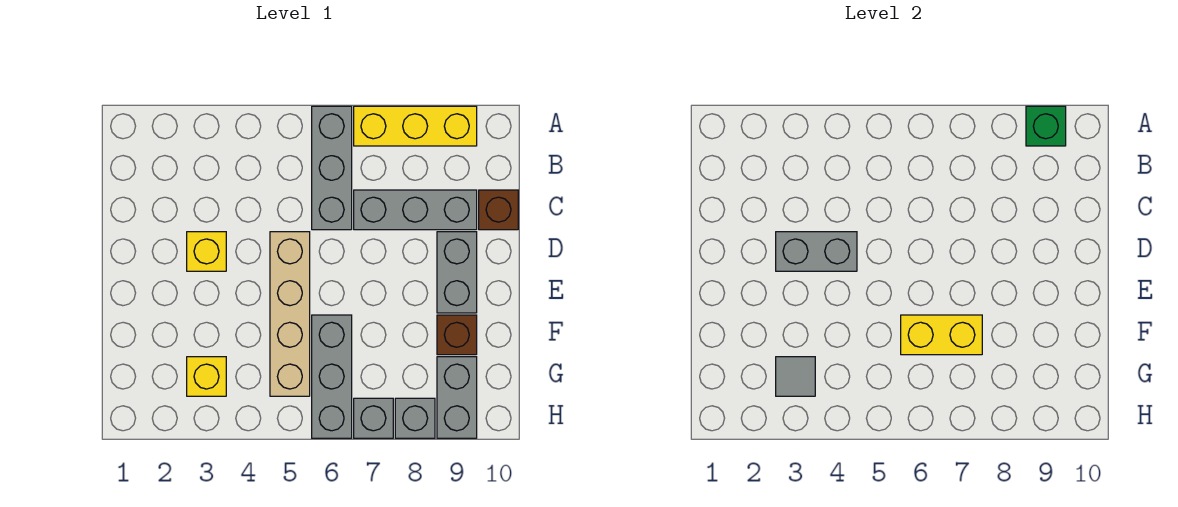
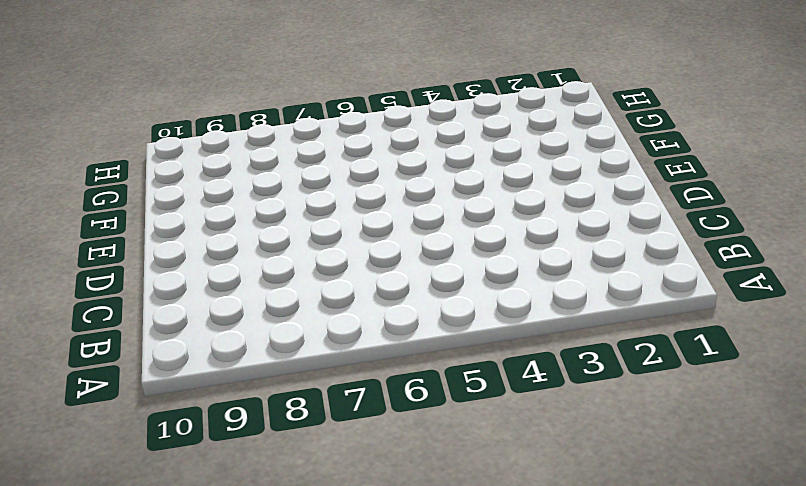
none -> grey 1x3 brick [312,106,352,230]
none -> yellow 1x3 brick [354,106,477,146]
none -> grey 1x3 brick [354,190,477,230]

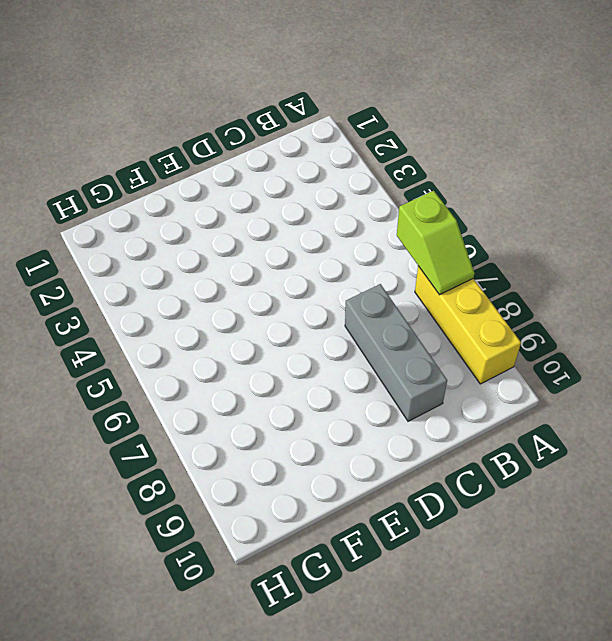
lime 1x2 slope [397,191,474,295] -> none
none -> grey 1x3 brick [312,106,352,230]
none -> brown 1x1 brick [479,190,518,230]
none -> yellow 1x1 brick [187,232,226,271]

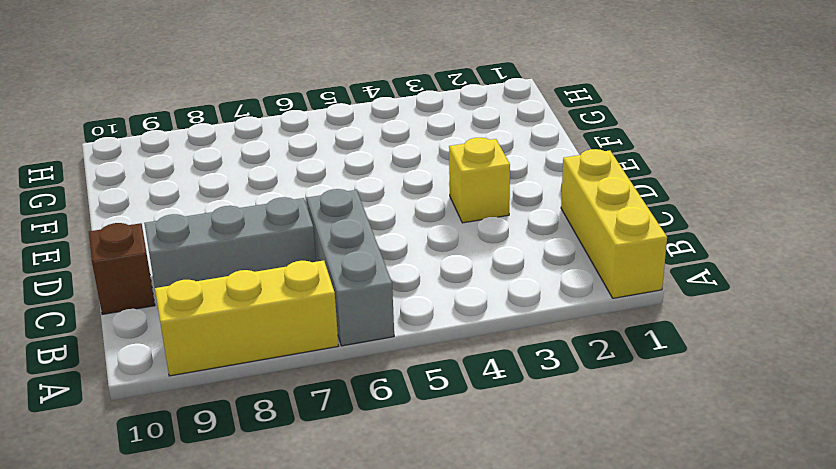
yellow 1x3 brick [561,149,667,298] -> none
none -> tan 1x4 brick [270,232,310,396]
none -> grey 1x2 brick [437,232,477,313]
none -> grey 1x3 brick [312,315,352,438]

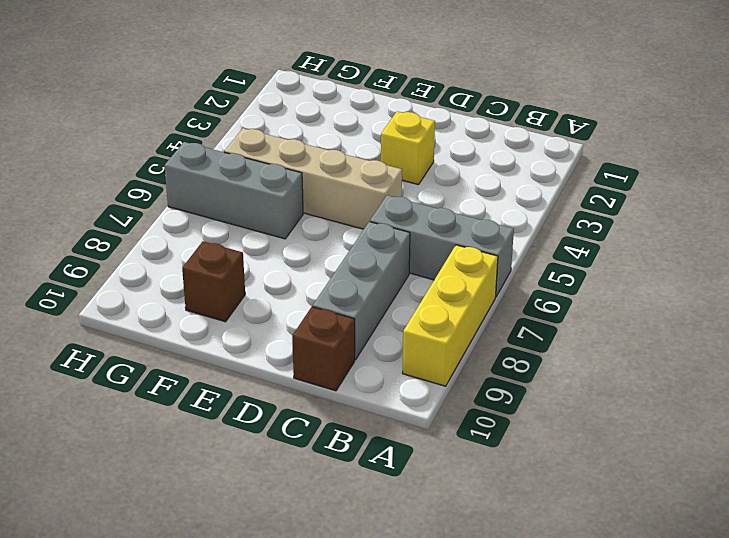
none -> grey 1x2 brick [437,232,477,313]
none -> yellow 1x1 brick [187,357,226,396]
none -> grey 1x2 brick [437,357,477,438]

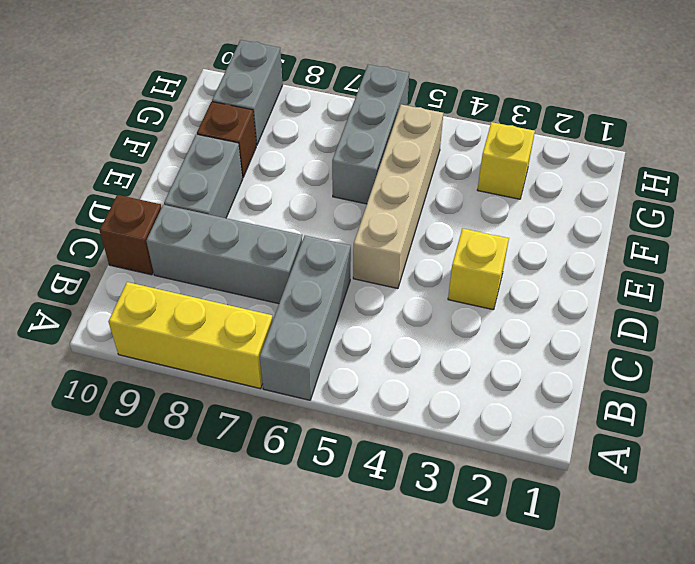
none -> grey 1x1 brick [354,398,393,438]
none -> grey 1x1 brick [395,398,435,438]
none -> green 1x1 brick [1026,106,1066,146]

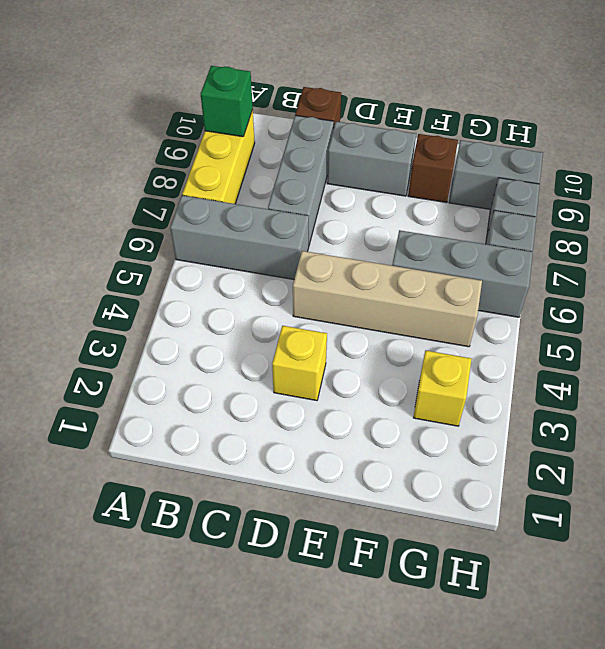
none -> grey 1x2 brick [776,232,857,271]
none -> yellow 1x2 brick [901,315,982,355]
none -> grey 1x1 tile [776,357,815,396]

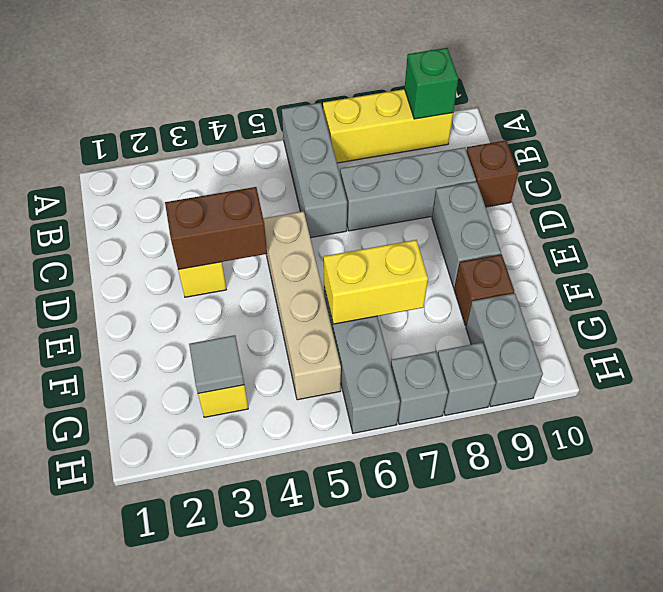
brown 1x2 brick [165,187,267,270] -> grey 1x2 brick [776,232,857,271]

